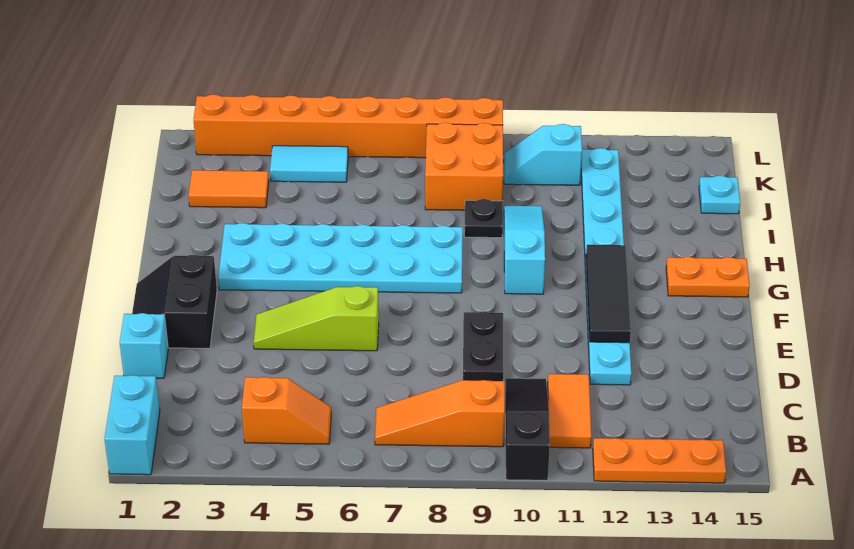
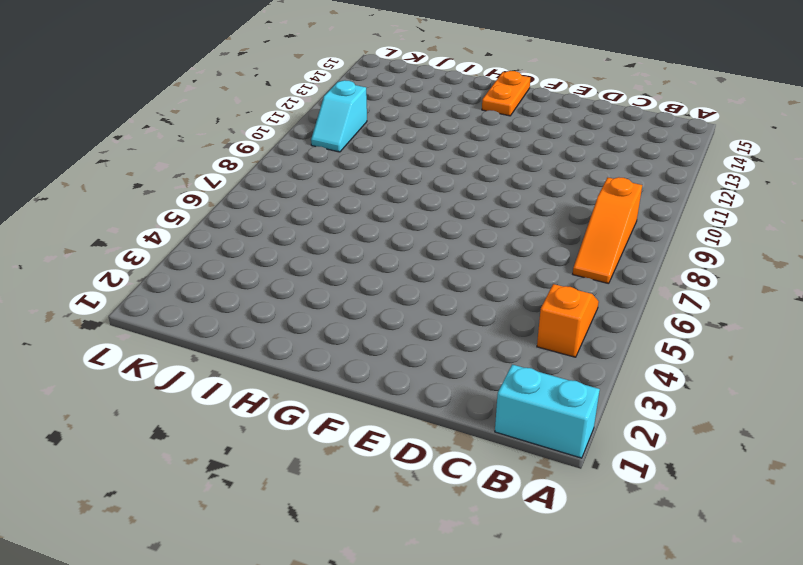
none -> black 1x3 slope [505,378,550,480]
none -> orange 1x3 plate [593,438,726,483]
none -> orange 1x2 tile [548,374,591,448]

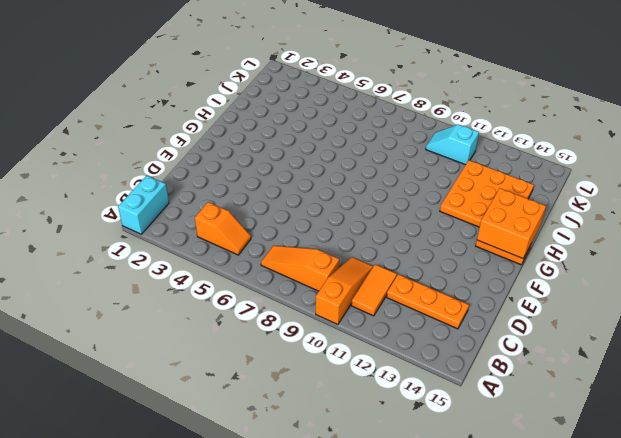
orange 1x3 slope [316,257,373,324] -> black 1x3 slope [505,378,550,480]
orange 1x3 plate [387,274,469,329] -> orange 1x3 plate moved to [593,438,726,483]
orange 2x2 brick [477,188,546,259] -> orange 2x2 brick moved to [425,122,503,210]
orange 3x3 plate [440,160,534,227] -> cyan 1x8 plate [581,148,632,385]
none -> cyan 1x1 brick [120,313,168,378]
none -> black 1x2 plate [463,312,504,381]
none -> black 2x2 slope [132,255,217,348]

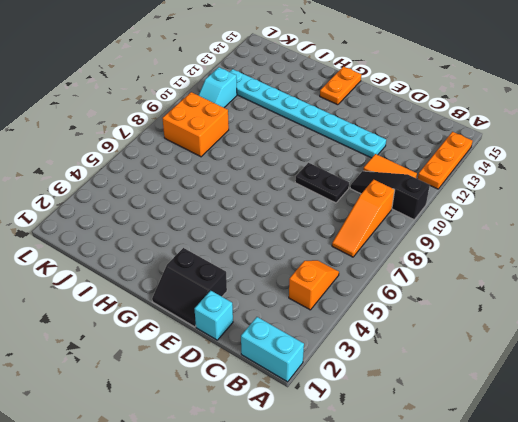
none -> lime 1x3 slope [254,286,379,351]
none -> cyan 2x6 plate [218,223,463,293]
none -> cyan 1x3 slope [504,206,545,294]

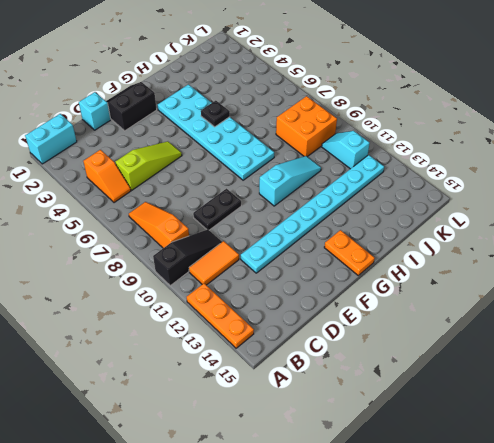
lime 1x3 slope [115,141,182,190] -> lime 1x3 slope turned to [254,286,379,351]
black 1x1 plate [201,101,230,127] -> black 1x1 plate moved to [464,199,503,238]
none -> orange 1x2 tile [189,170,269,208]
none -> cyan 1x1 plate [699,176,740,214]
none -> cyan 1x2 tile [270,146,348,182]

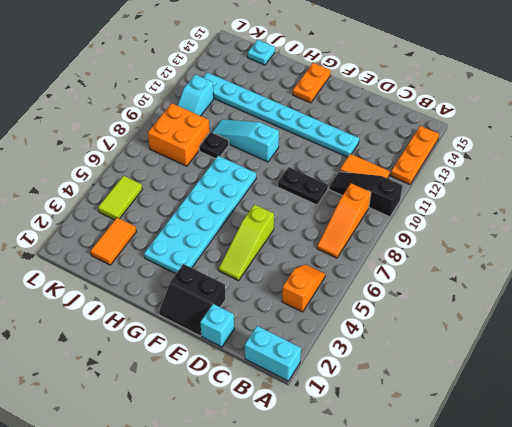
lime 1x2 tile [98,176,142,220] -> cyan 1x2 tile [270,146,348,182]
none -> orange 1x8 brick [194,94,503,158]
none -> black 1x3 tile [586,245,631,343]

